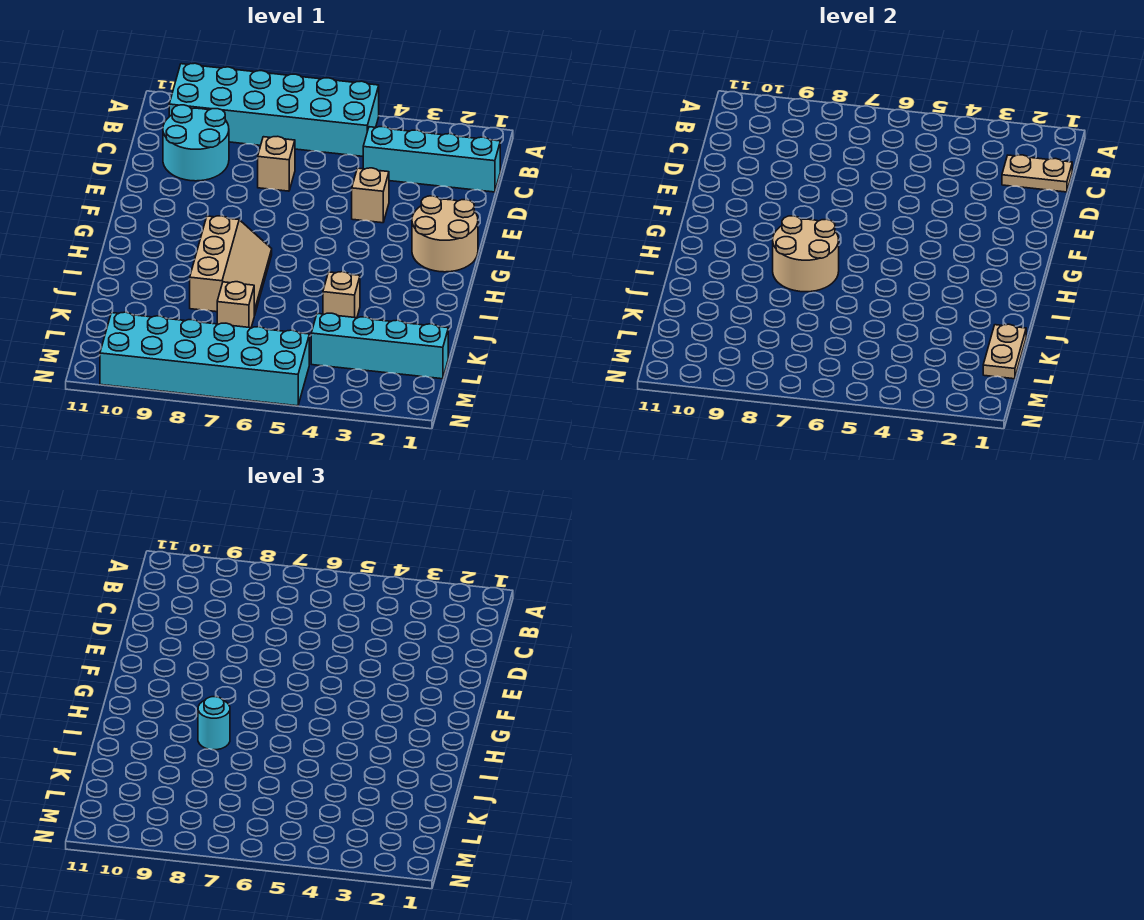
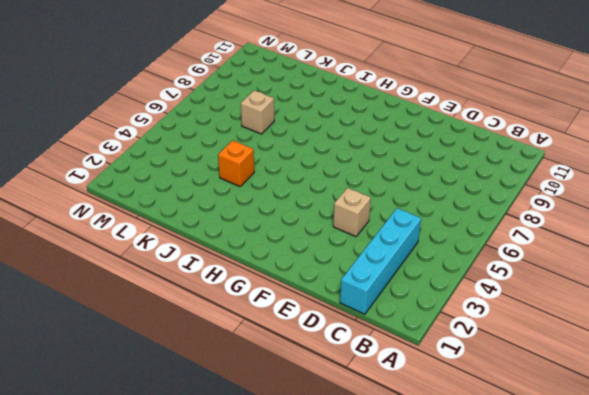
orange 1x1 brick [218,140,254,186] -> tan 1x1 brick [323,272,360,318]
none -> cyan 2x6 brick [169,63,379,156]
none -> cyan 2x2 round brick [163,105,229,181]
none -> tan 1x1 brick [258,136,295,191]

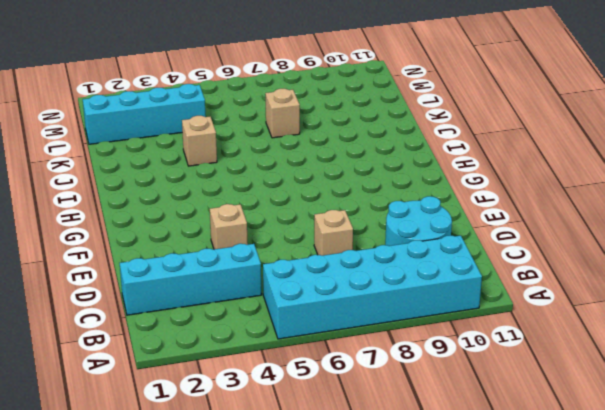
none -> tan 2x2 round brick [412,196,478,272]
none -> tan 2x3 slope [190,216,272,315]
none -> cyan 2x6 brick [100,312,309,406]

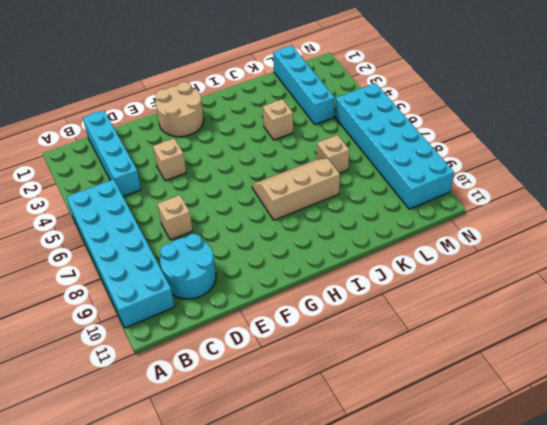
none -> tan 1x2 plate [1002,155,1072,192]
none -> tan 2x2 round brick [773,216,839,292]
none -> tan 1x2 plate [983,324,1026,379]

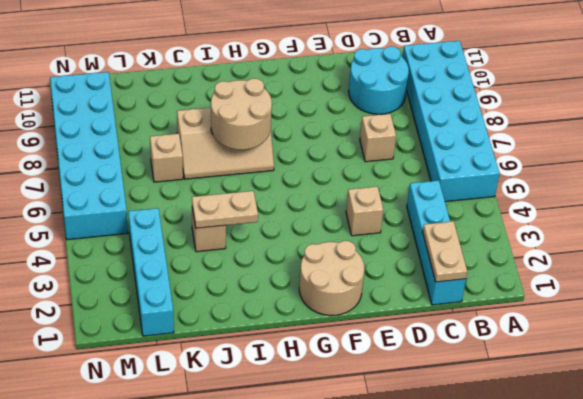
tan 1x2 plate [192,191,258,228] -> tan 1x2 plate moved to [983,324,1026,379]
none -> cyan 1x1 round brick [198,697,230,750]

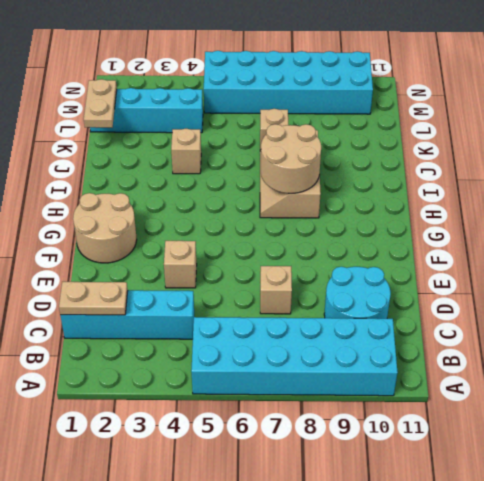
none -> cyan 1x1 round brick [198,697,230,750]

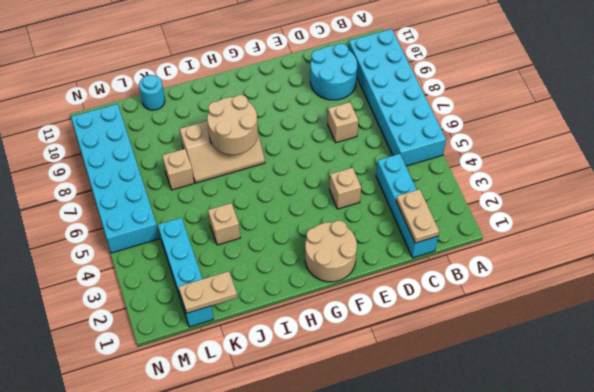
cyan 1x1 round brick [139,75,165,110] -> cyan 1x1 round brick moved to [198,697,230,750]

